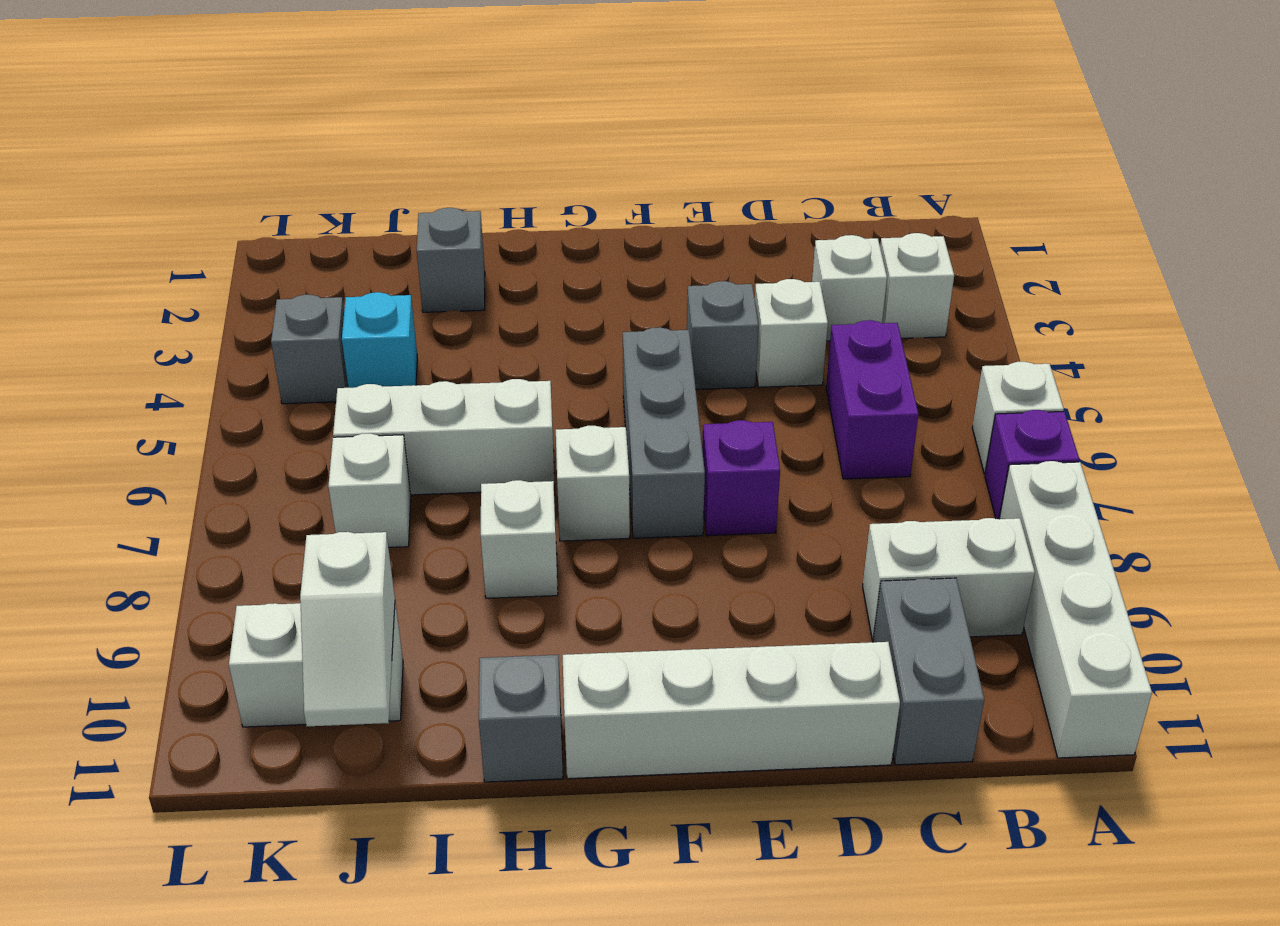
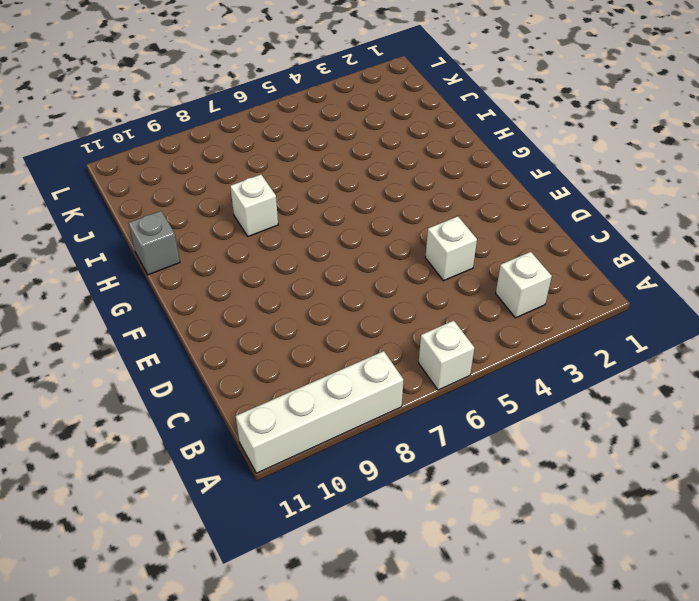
none -> purple 1x1 brick [985,410,1079,519]
none -> white 1x2 brick [863,518,1035,640]
none -> white 1x1 brick [812,235,887,341]

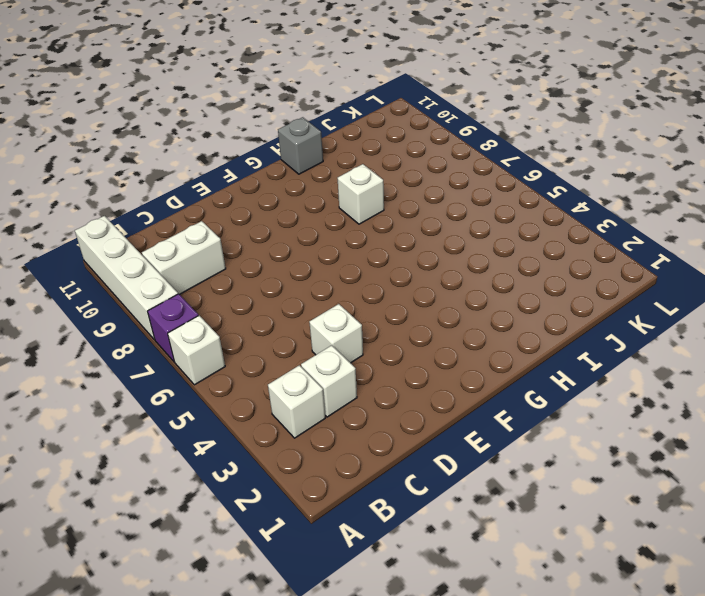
none -> purple 1x2 brick [826,320,919,479]
none -> grey 1x2 brick [873,578,984,765]
none -> white 1x4 brick [563,642,900,779]

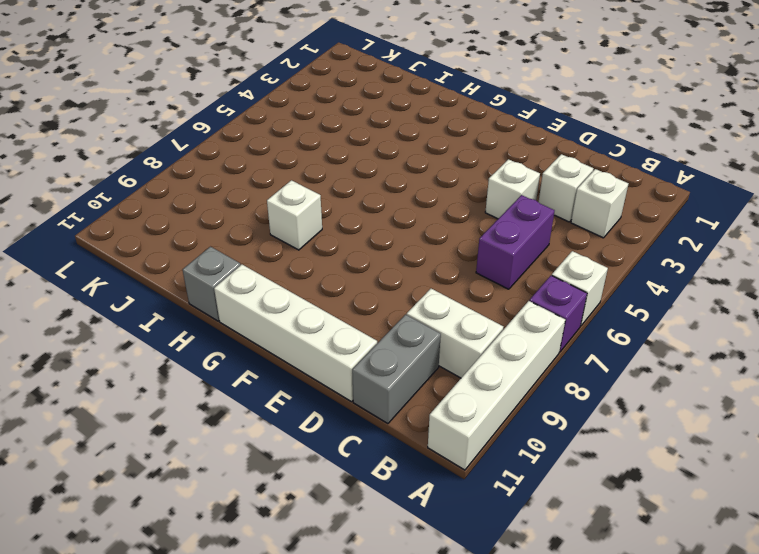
none -> grey 1x1 brick [687,281,758,389]
none -> purple 1x1 brick [702,420,780,536]
none -> grey 1x3 brick [623,327,705,538]

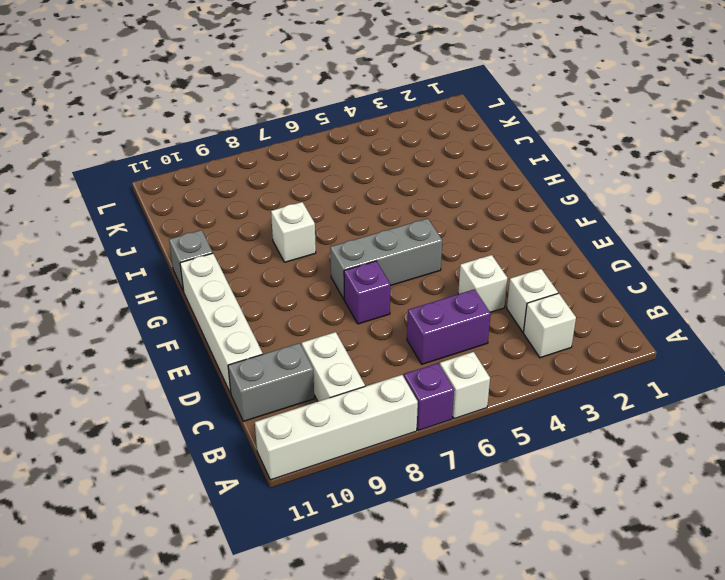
none -> grey 1x1 brick [687,281,758,389]
none -> white 1x1 brick [556,426,630,541]
none -> white 1x3 brick [333,379,555,495]

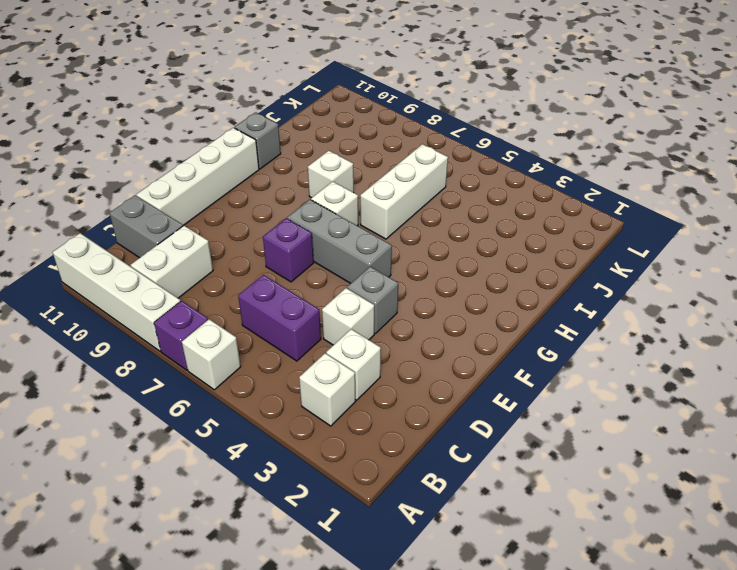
none -> grey 1x1 brick [417,208,485,312]
none -> cyan 1x1 brick [342,292,417,388]
none -> white 1x1 brick [328,434,411,547]

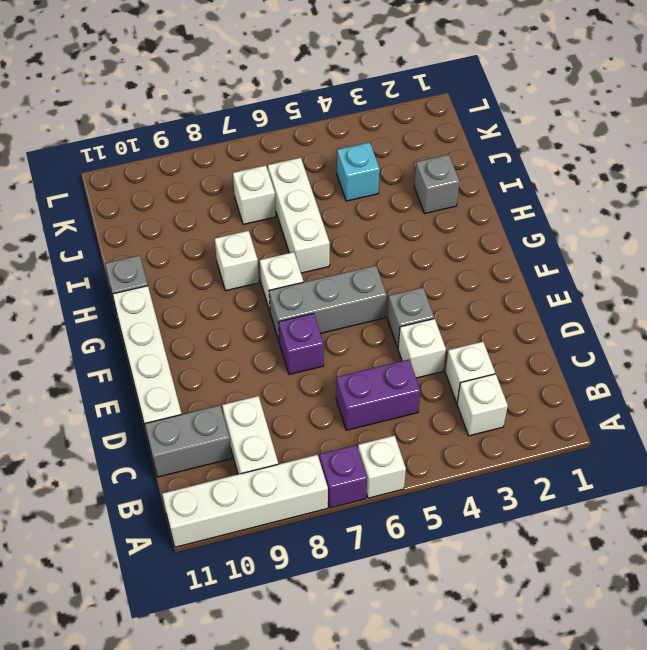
none -> white 1x2 brick [229,602,403,727]
none -> grey 1x1 brick [271,295,348,404]
none -> white 1x2 slope [300,532,395,726]

